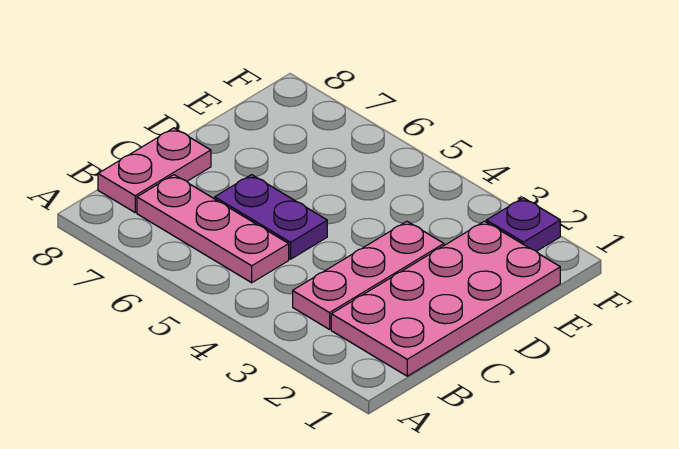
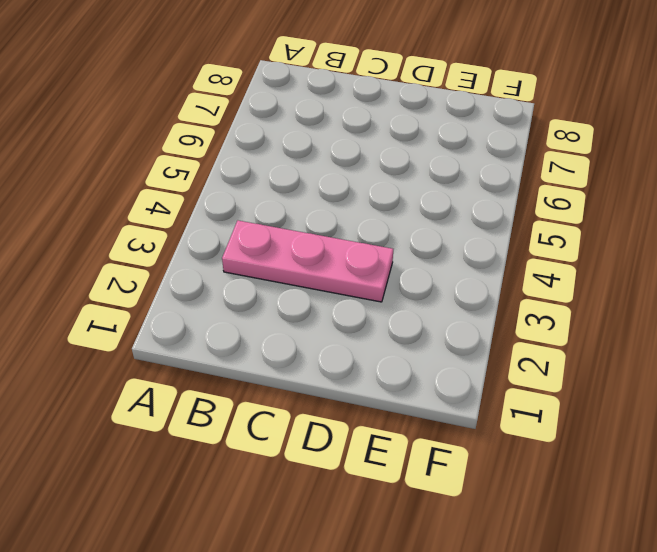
none -> pink 2x4 plate [331,221,560,376]
none -> pink 1x3 plate [137,175,289,283]

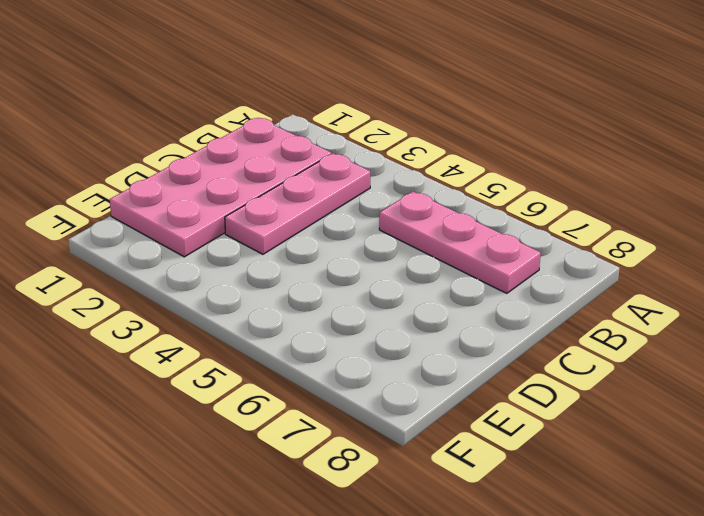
none -> pink 1x2 plate [98,128,211,212]
none -> purple 1x2 plate [215,175,327,259]

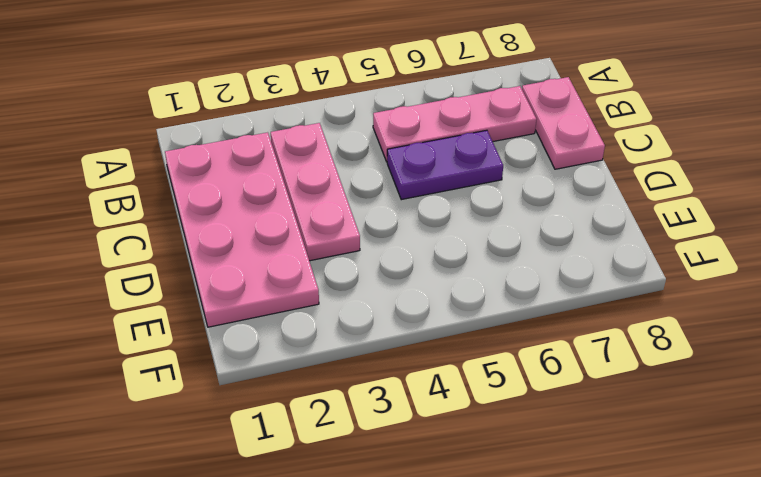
none -> purple 1x1 plate [486,198,560,251]

